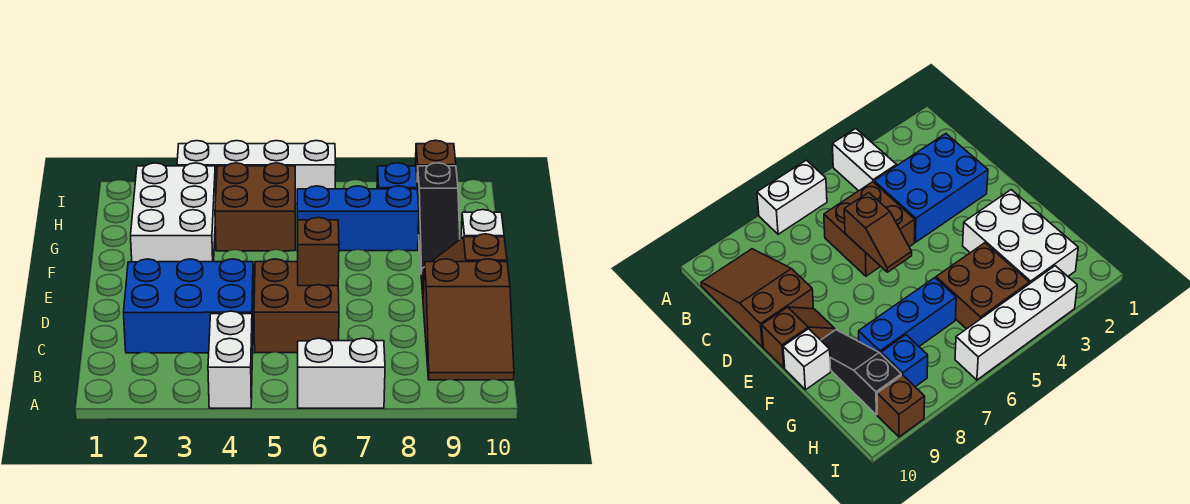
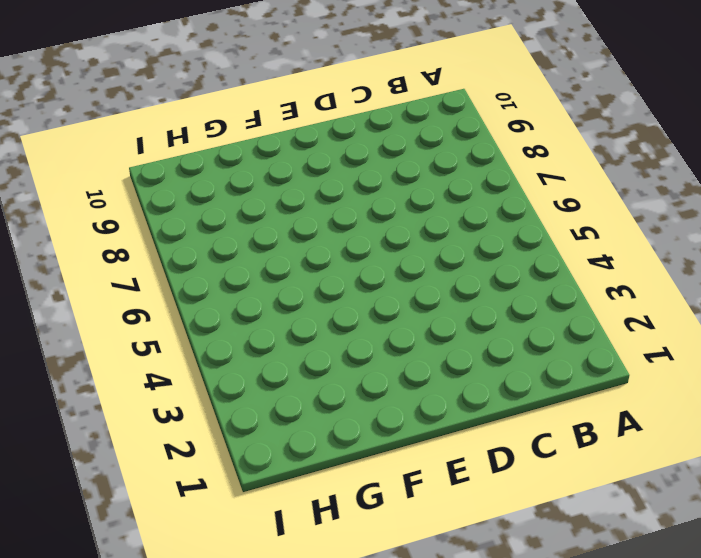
none -> white 1x2 brick [208,311,253,408]
none -> white 1x2 brick [298,338,385,408]
none -> brown 2x3 slope [423,259,514,380]

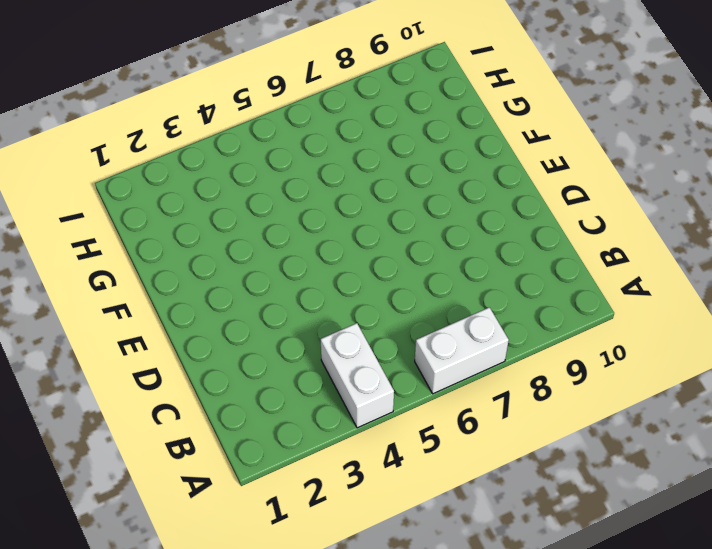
none -> brown 2x3 slope [423,259,514,380]
none -> blue 2x3 brick [124,259,254,353]
none -> brown 2x2 brick [254,259,339,353]

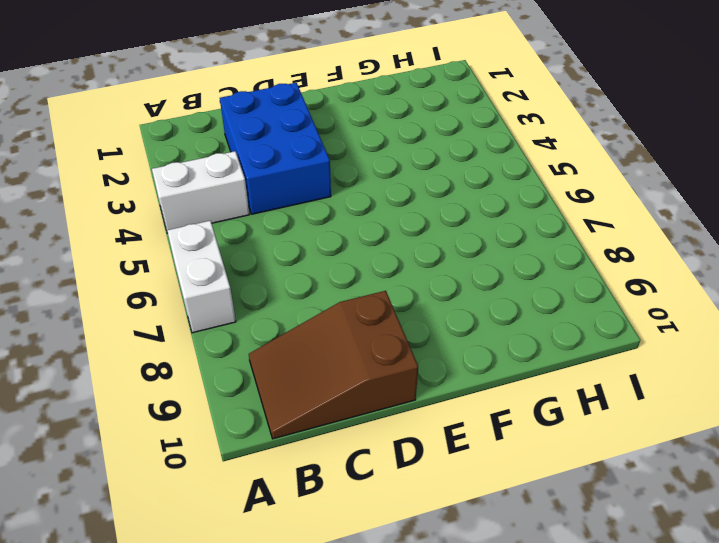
none -> brown 2x2 brick [254,259,339,353]
none -> brown 1x2 slope [421,234,507,294]
none -> white 2x3 brick [131,163,216,262]

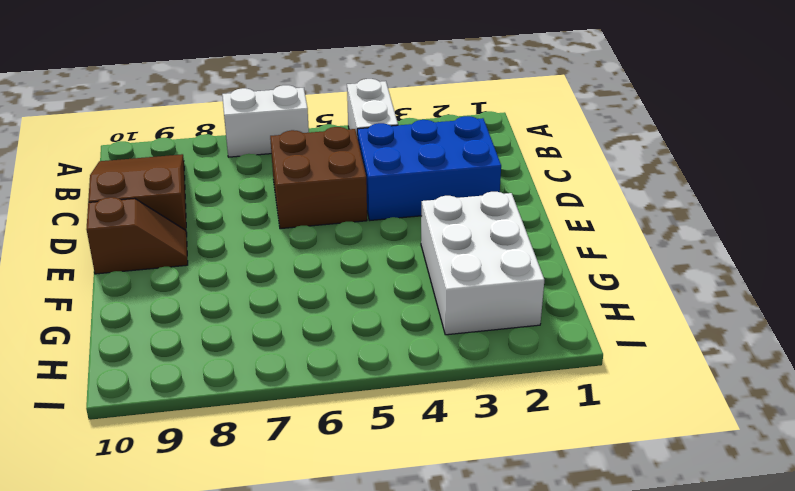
none -> black 1x3 slope [417,163,460,271]
none -> white 1x1 brick [461,210,504,238]
none -> brown 2x2 brick [215,163,295,251]

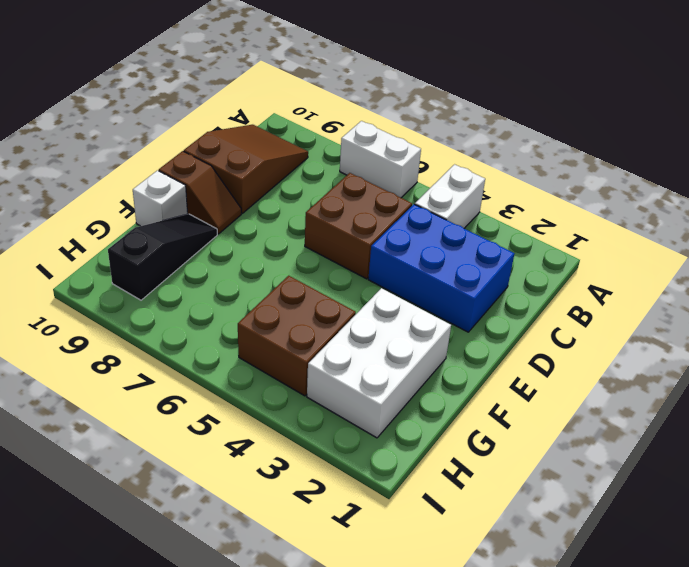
none -> blue 1x3 brick [297,186,419,251]
none -> blue 1x1 brick [377,163,417,189]
none -> white 1x4 brick [177,141,336,204]

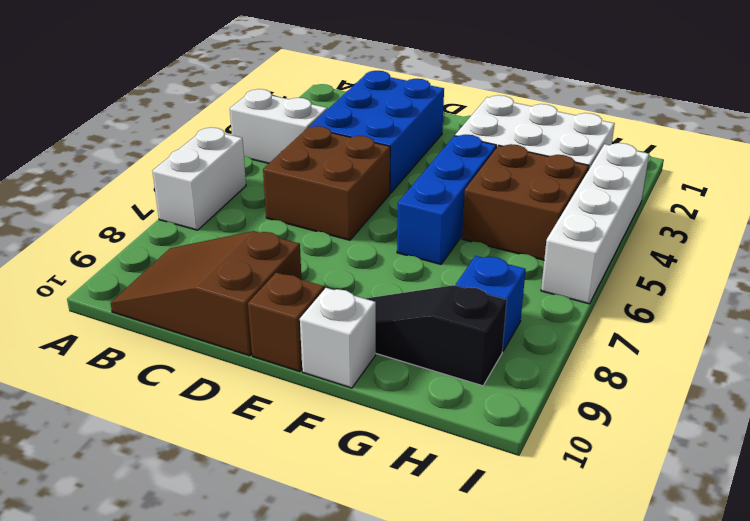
blue 1x3 brick [397,135,496,264] -> blue 1x3 brick moved to [297,186,419,251]
none -> brown 1x1 brick [415,140,456,176]
none -> brown 1x2 slope [297,218,339,286]

